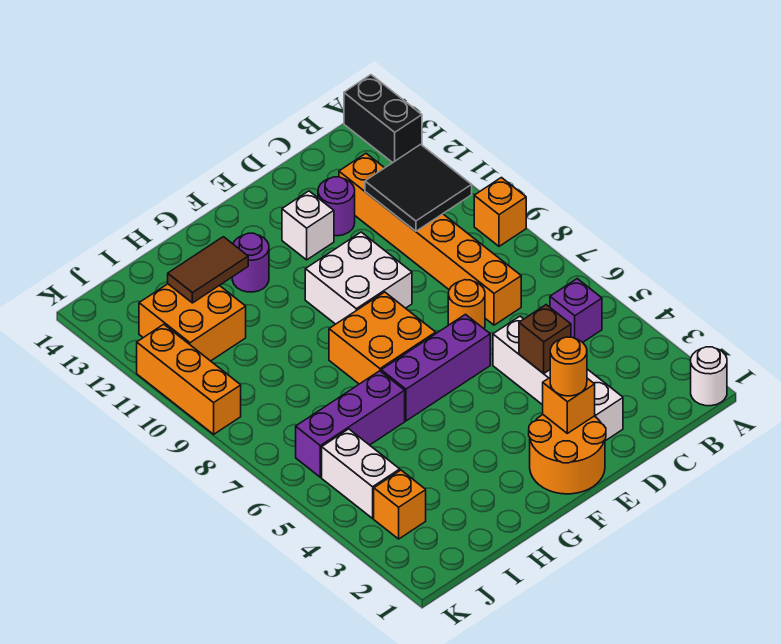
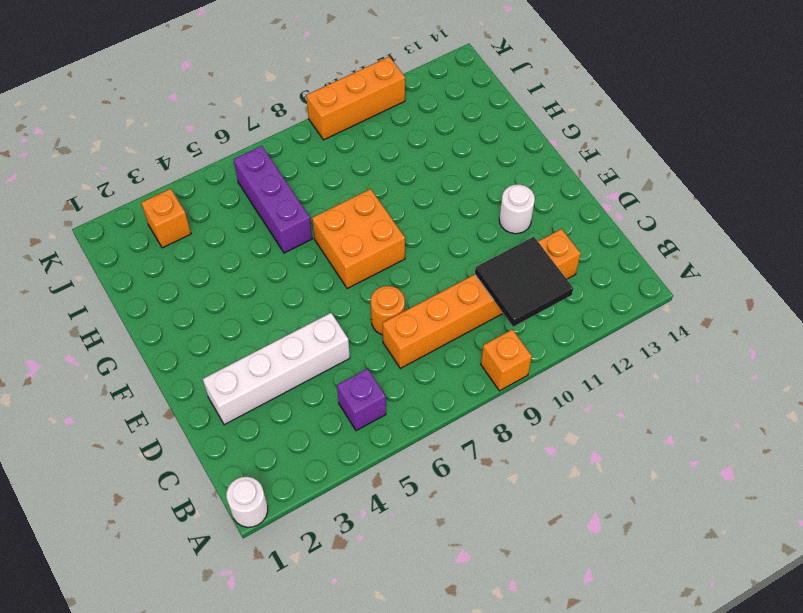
white 1x1 round brick [499,184,535,234] -> white 1x1 brick [282,191,334,260]
none -> black 1x2 brick [344,75,422,163]
none -> purple 1x1 round brick [318,177,355,236]
none -> orange 2x2 round brick [529,415,606,494]

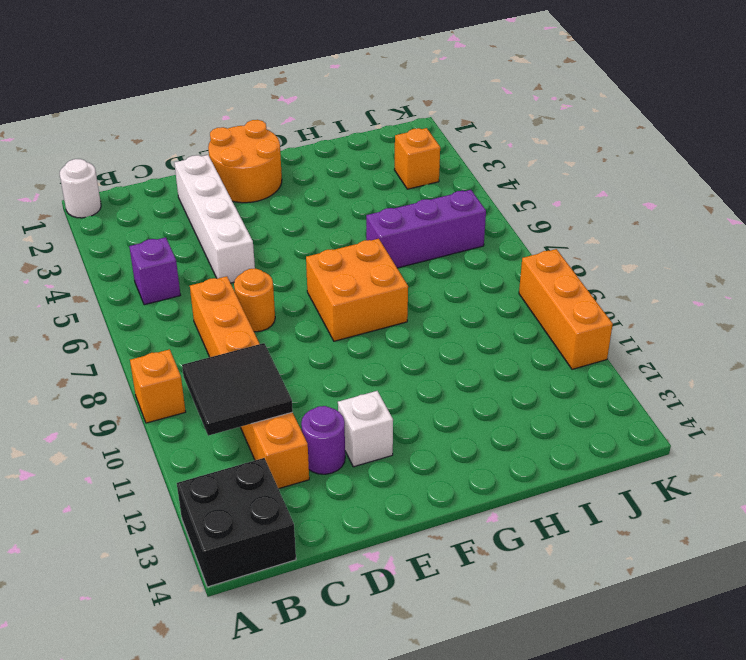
black 2x2 brick [177,458,296,587] -> black 1x2 brick [344,75,422,163]
none -> purple 1x3 brick [381,314,490,421]
none -> white 2x2 brick [305,232,412,324]
none -> purple 1x1 round brick [232,233,269,292]

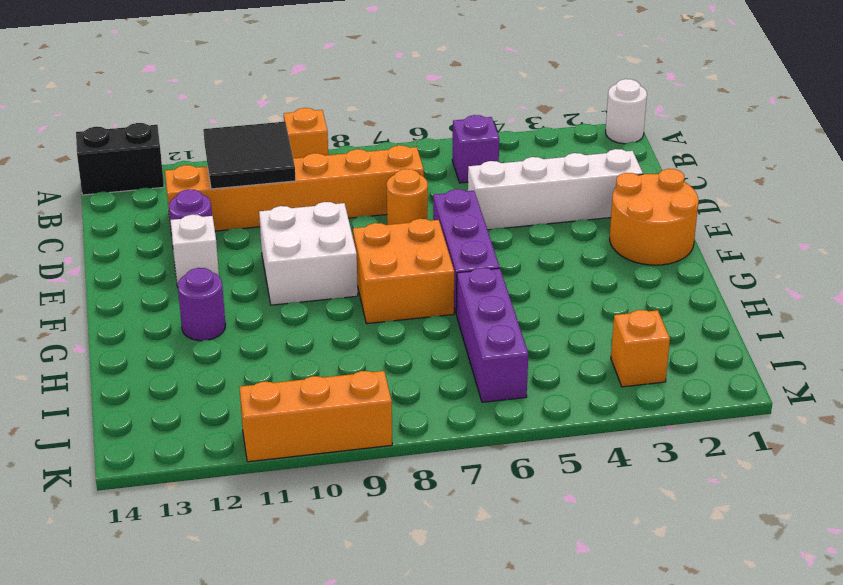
none -> orange 2x2 brick [139,284,246,361]
none -> white 1x2 brick [322,429,400,518]
none -> brown 1x1 brick [519,305,571,374]

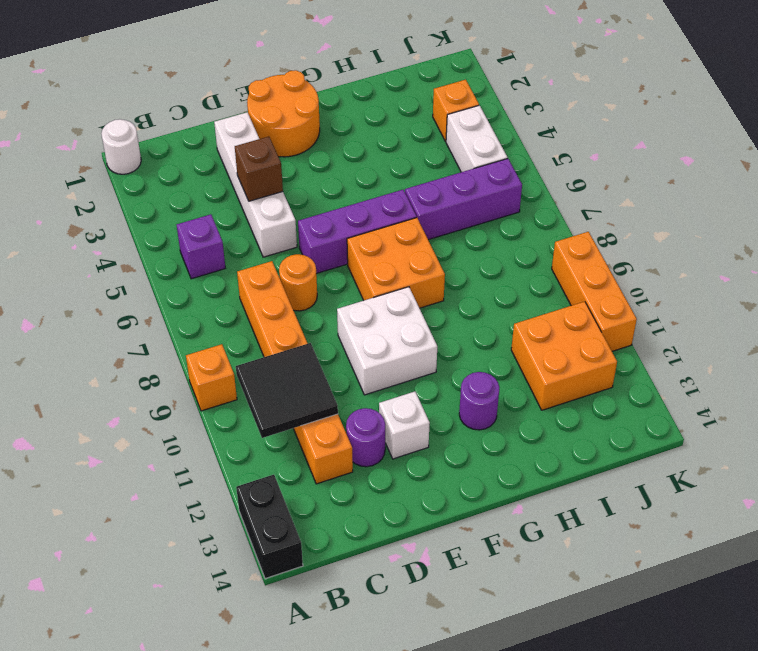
none -> orange 1x1 brick [543,378,595,433]
none -> brown 1x2 tile [168,237,248,303]
none -> orange 1x1 round brick [550,337,587,396]

